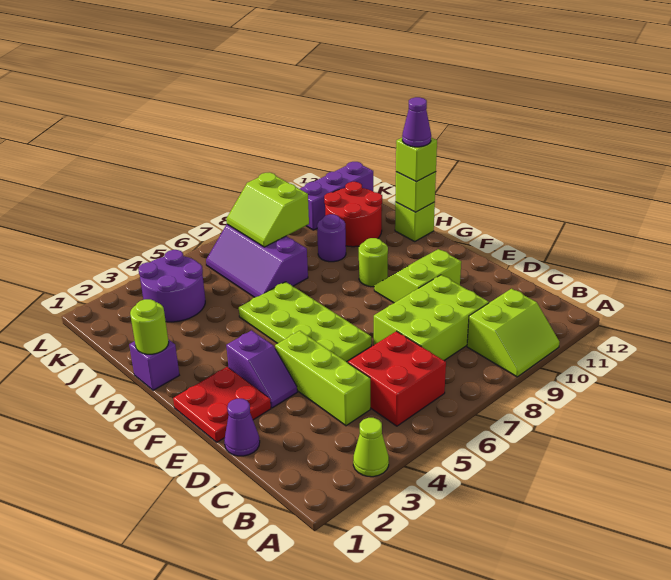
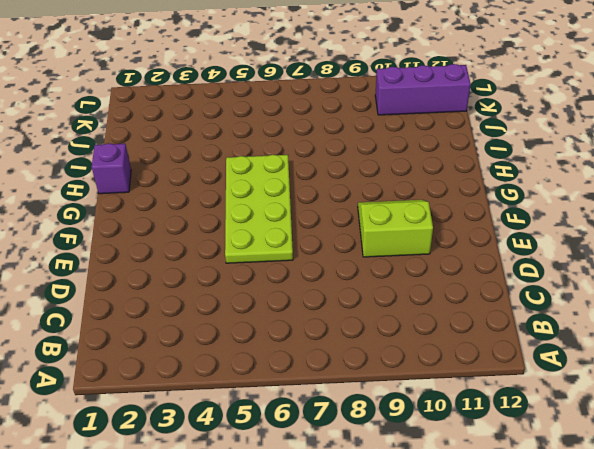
none -> lime 1x1 cone [353,418,389,477]
none -> lime 2x2 slope [467,289,559,377]
none -> red 2x2 brick [348,331,446,426]

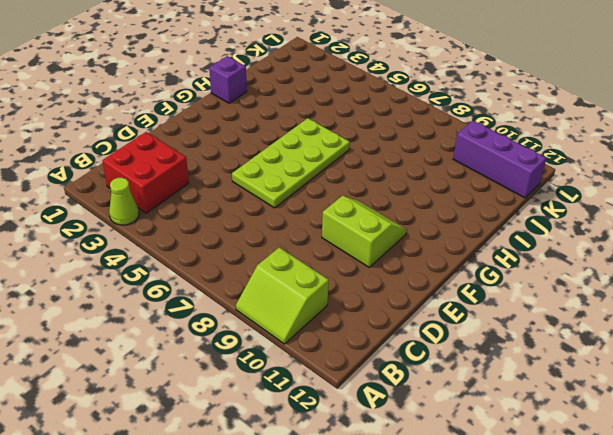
red 2x2 brick [102,132,189,213] -> red 2x2 brick moved to [348,331,446,426]
none -> lime 1x3 brick [275,331,370,426]
none -> lime 2x3 brick [374,275,489,360]
none -> purple 1x1 cone [224,399,260,456]

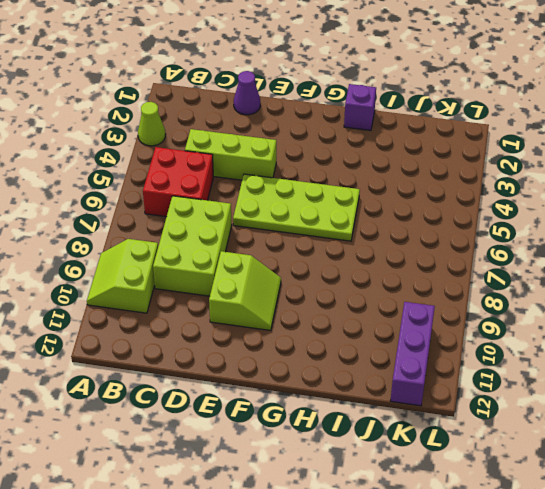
none -> red 2x2 plate [173,367,271,442]
none -> purple 1x2 slope [226,330,297,408]
none -> lime 1x1 round brick [359,238,388,287]

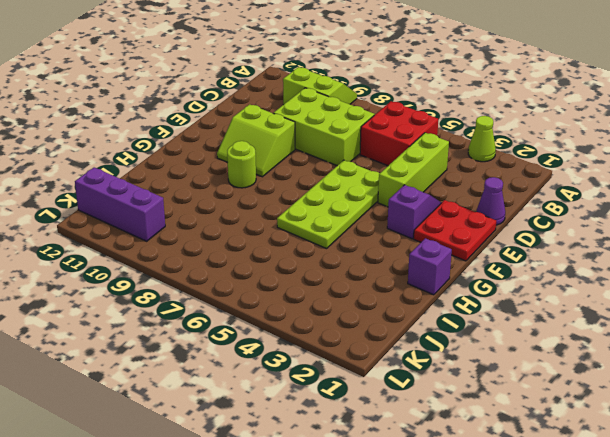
none -> lime 1x1 brick [395,202,435,241]
none -> purple 2x3 slope [206,224,308,297]
none -> purple 1x1 round brick [317,214,346,262]

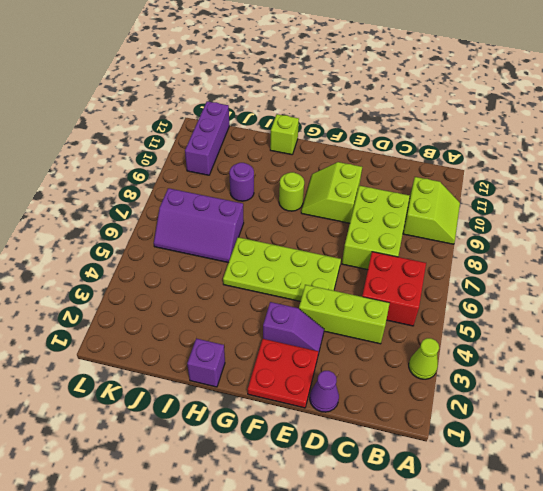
none -> red 2x2 round brick [324,182,382,247]
none -> purple 2x2 round brick [139,250,205,322]
none -> lime 1x1 round brick [130,299,169,354]

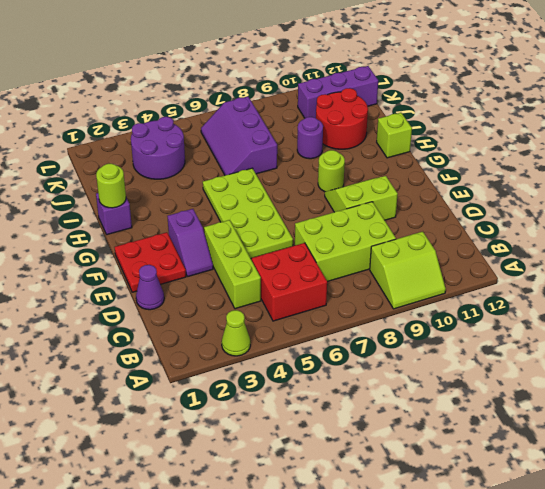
none -> lime 1x1 brick [395,172,436,212]
none -> lime 2x2 slope [227,173,309,247]
none -> lime 1x1 brick [396,138,437,182]

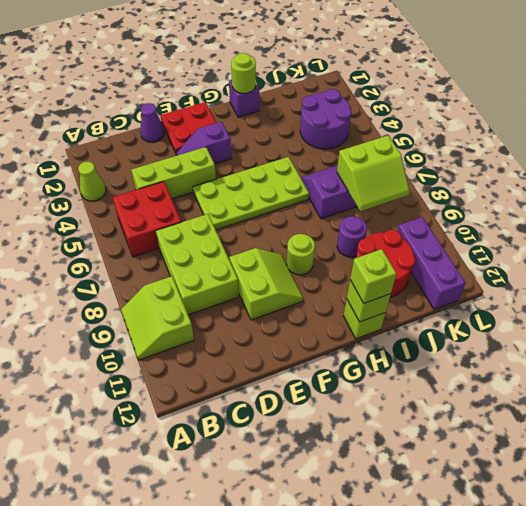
lime 2x2 slope [337,136,410,211] -> lime 2x2 slope turned to [227,173,309,247]
none -> purple 1x1 cone [402,97,431,147]

